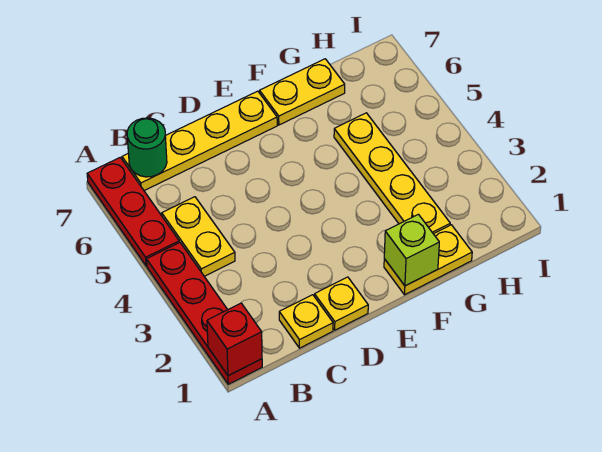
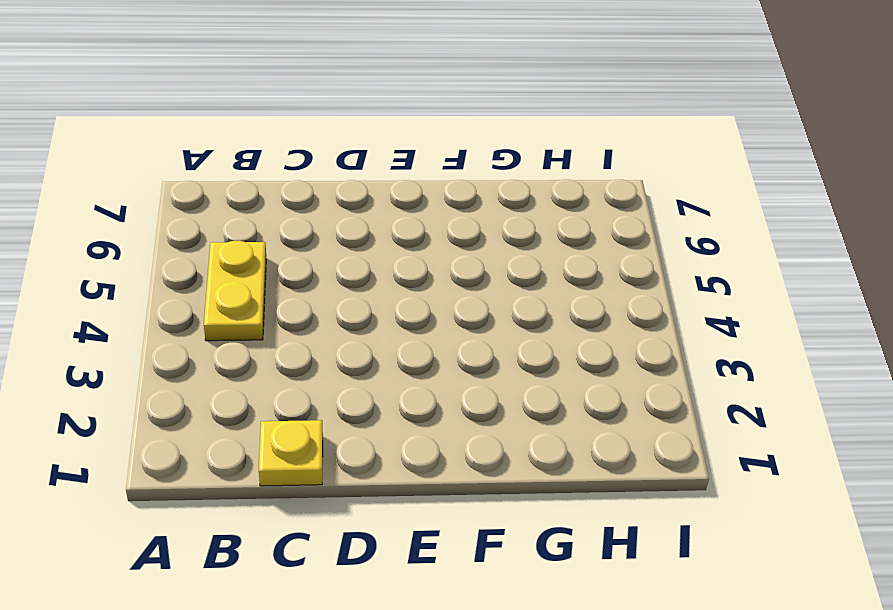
none -> red 1x4 plate [147,242,262,384]
none -> red 1x3 plate [87,158,179,266]
none -> yellow 1x4 plate [122,91,277,191]

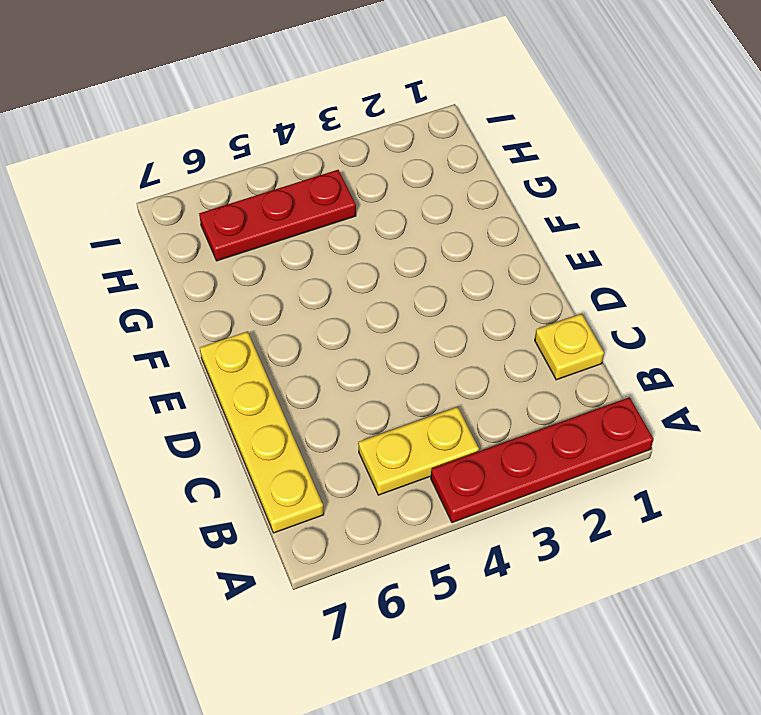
red 1x3 plate [199,170,356,261] -> red 1x3 plate moved to [87,158,179,266]
none -> yellow 1x1 plate [315,277,368,330]
none -> yellow 1x2 plate [384,225,472,295]
none -> yellow 1x2 plate [260,59,345,125]

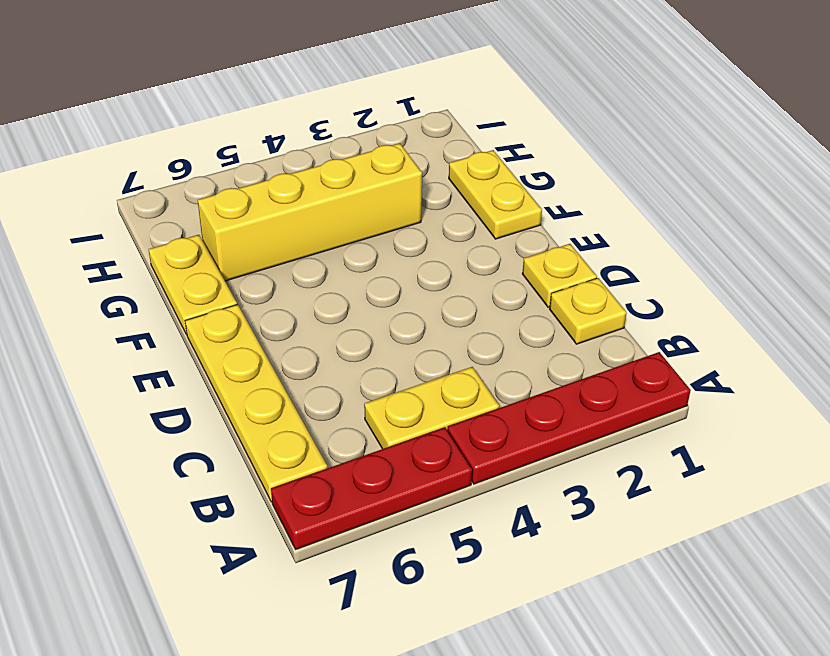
yellow 1x4 brick [198,143,422,281] -> yellow 1x4 plate [334,113,450,234]
none -> red 1x1 brick [207,303,262,376]
none -> green 1x1 round brick [127,118,167,177]
none -> lime 1x1 brick [384,214,439,286]

